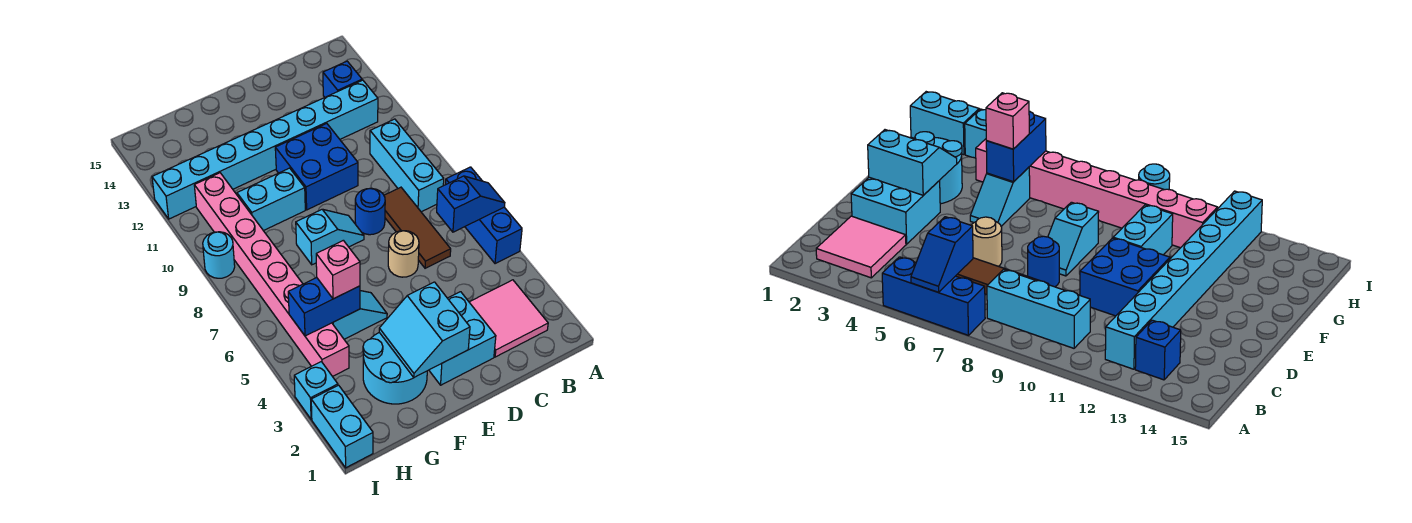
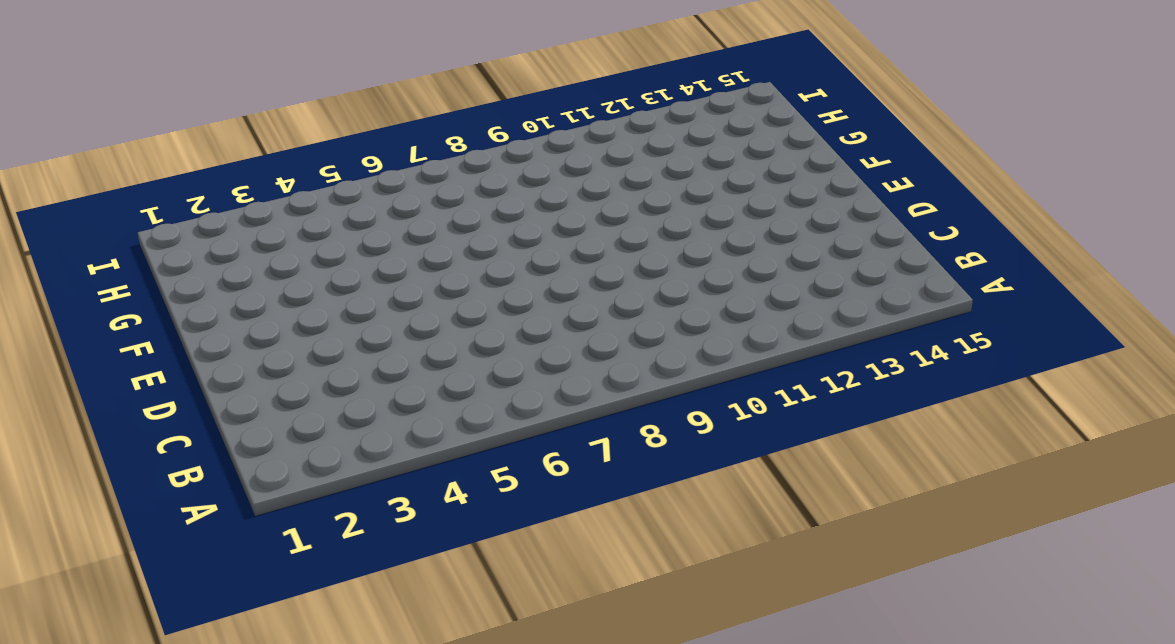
none -> blue 1x3 brick [446,167,522,264]
none -> pink 2x2 tile [469,280,548,357]
none -> cyan 1x3 brick [370,119,444,212]

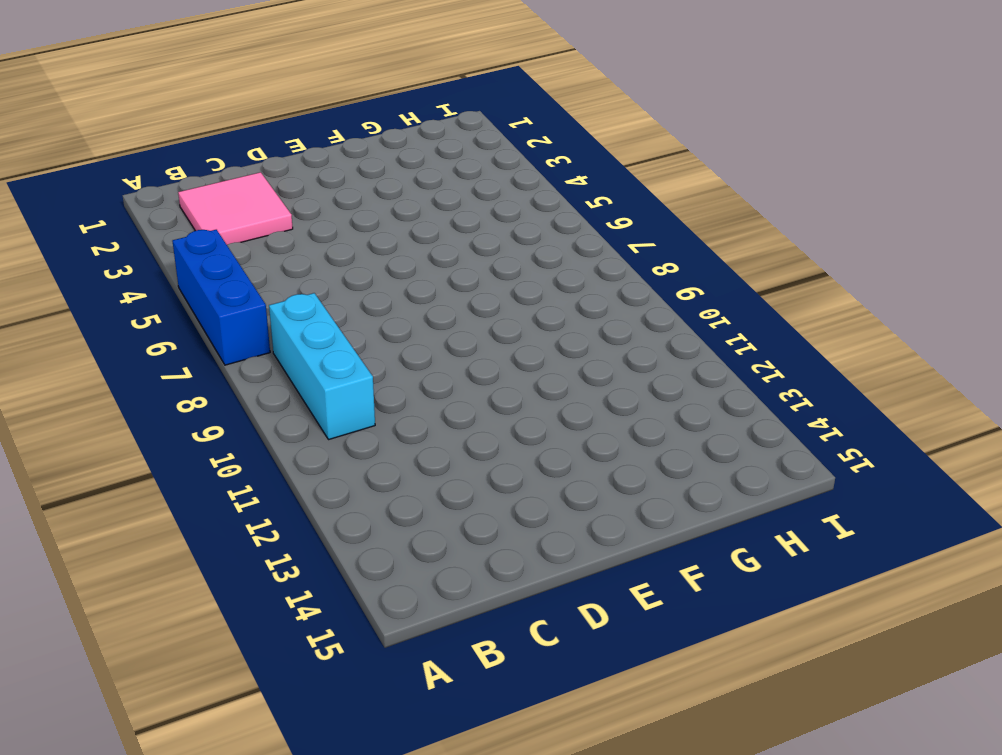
none -> cyan 1x8 brick [152,80,378,219]
none -> blue 1x1 brick [323,61,362,97]
none -> brown 1x3 tile [384,187,451,268]

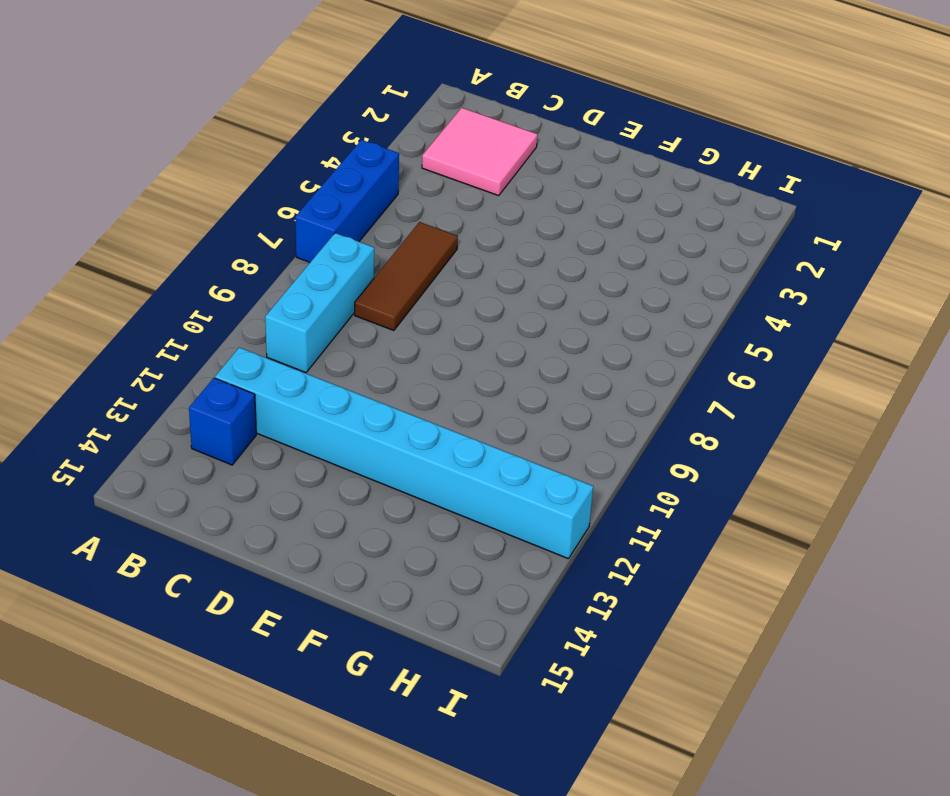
none -> cyan 2x2 brick [429,292,496,385]
none -> tan 1x1 round brick [388,231,419,277]
none -> blue 1x1 round brick [355,188,385,235]

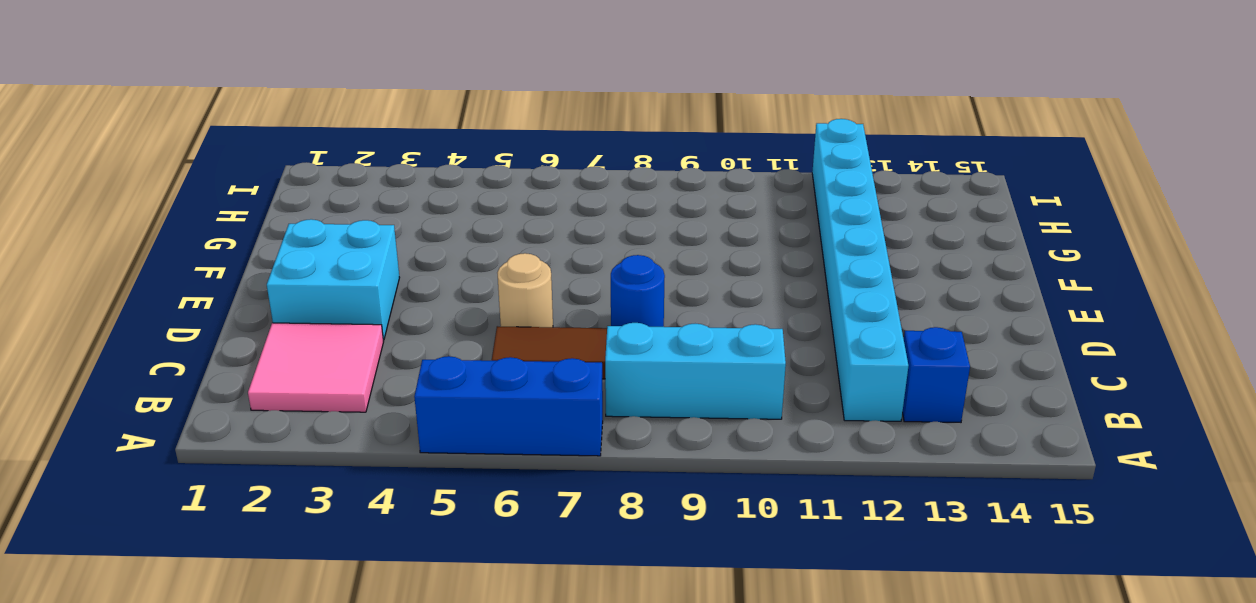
none -> blue 2x2 brick [275,124,358,210]
none -> cyan 1x2 slope [296,209,364,265]
none -> cyan 2x2 round brick [363,333,427,404]

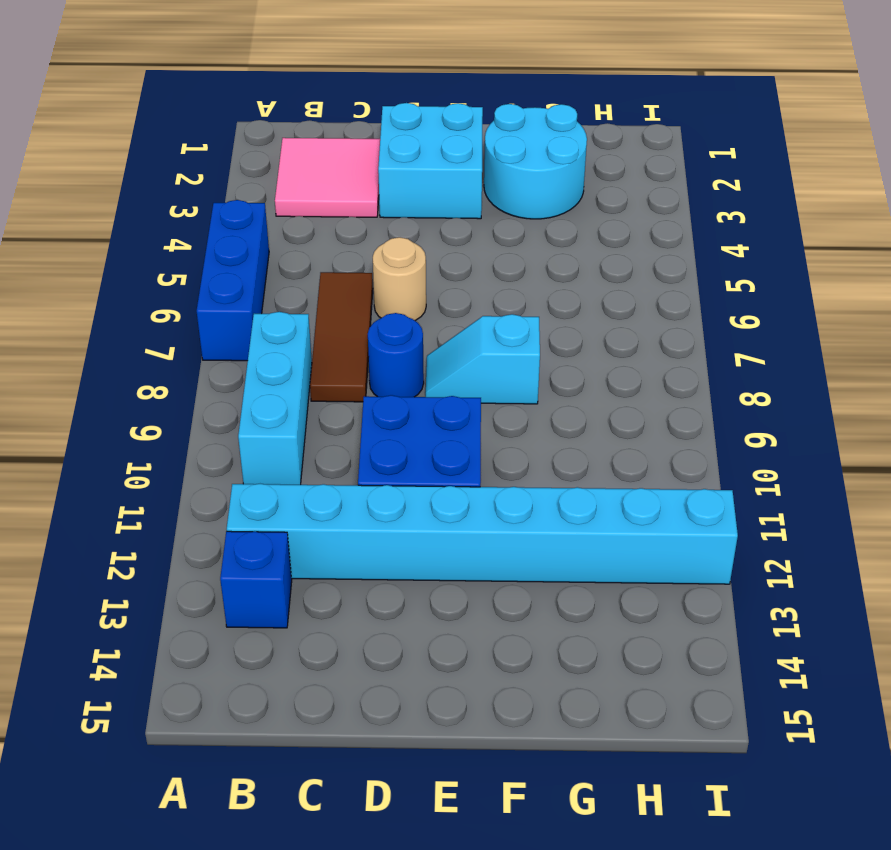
none -> cyan 1x2 slope [332,291,387,339]
none -> cyan 1x2 brick [237,168,305,231]
none -> pink 1x8 brick [194,173,349,376]

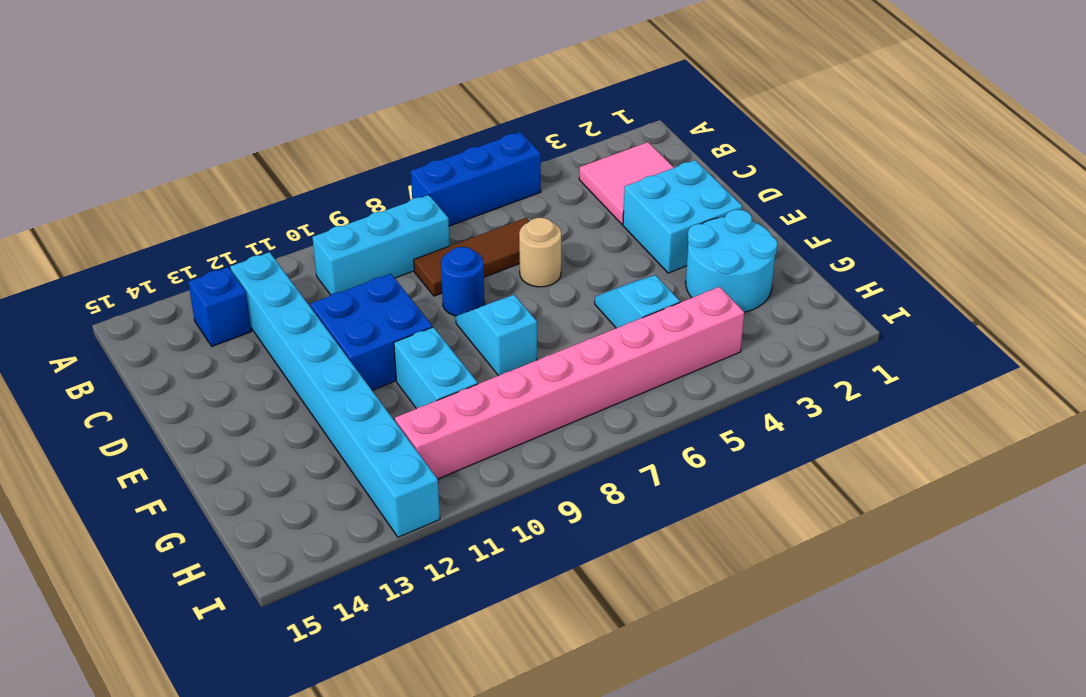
none -> cyan 1x2 brick [311,385,373,468]
none -> cyan 1x1 brick [294,362,338,419]
none -> cyan 1x1 round brick [203,232,235,278]

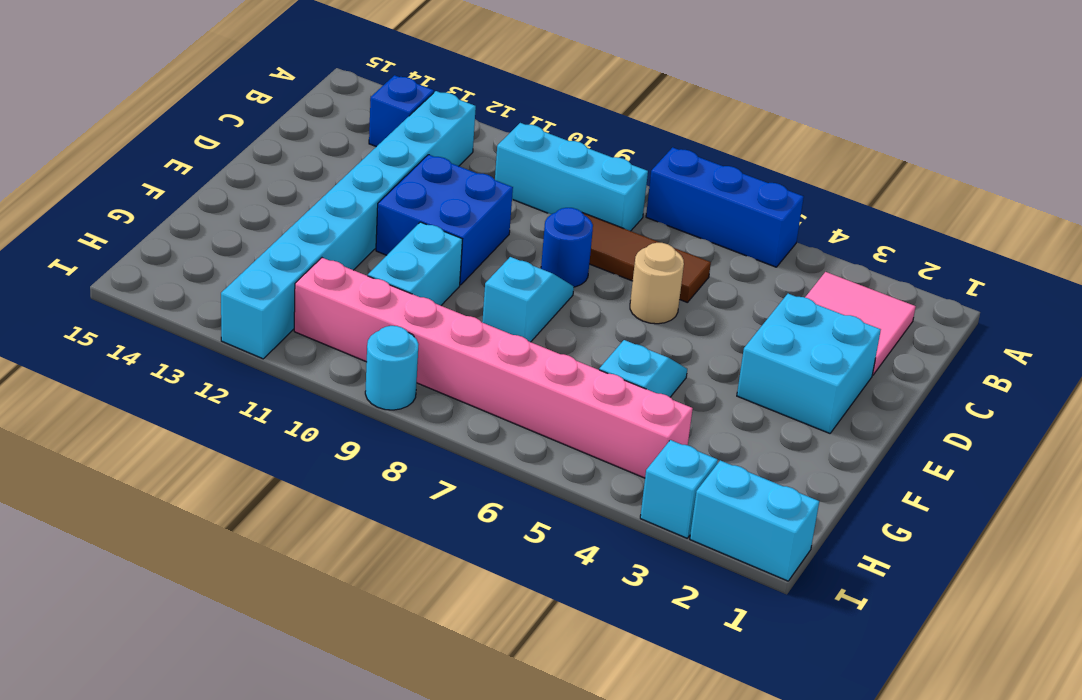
none -> cyan 2x2 round brick [363,333,427,404]
none -> blue 1x2 slope [437,176,505,232]
none -> cyan 2x2 slope [379,282,470,377]

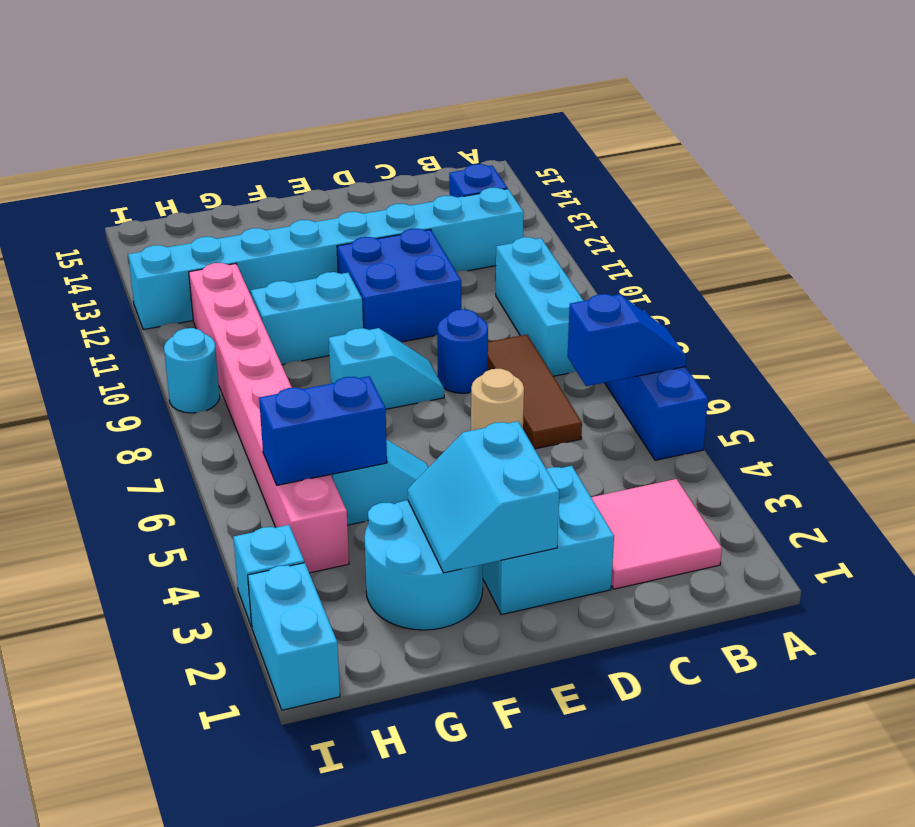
none -> pink 1x1 brick [316,240,360,299]

